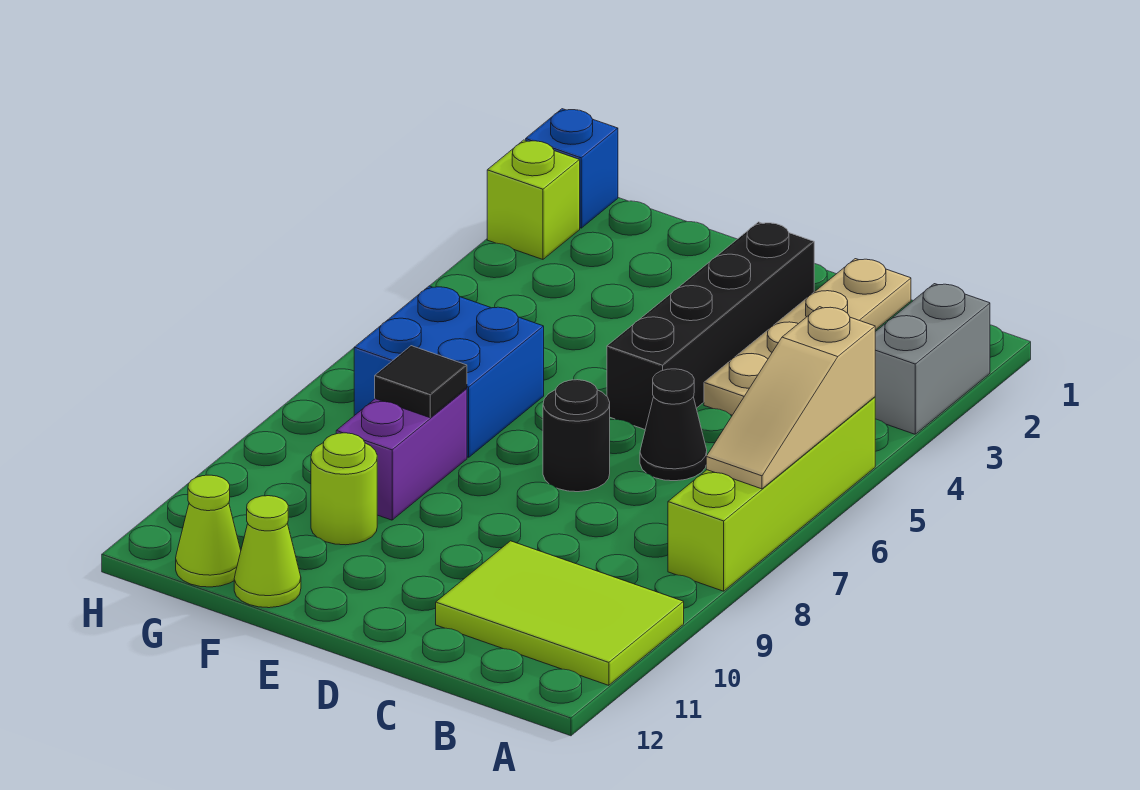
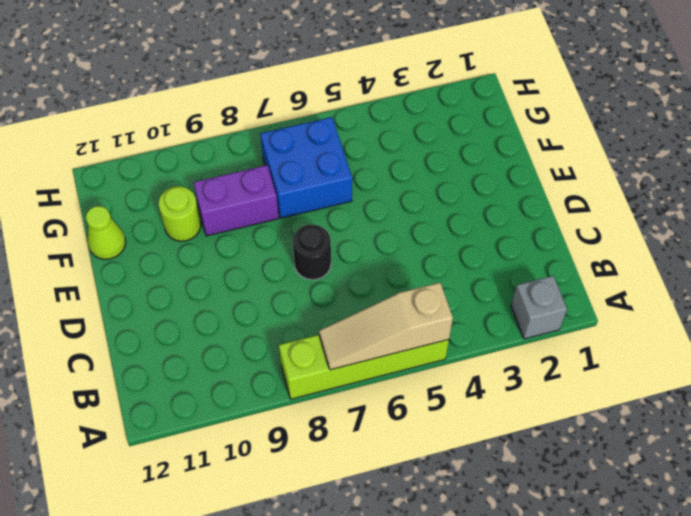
grey 1x1 brick [511,276,567,339] -> grey 1x2 brick [875,284,990,434]
none -> lime 2x3 tile [436,541,684,685]
none -> tan 1x4 plate [704,259,911,415]
none -> black 1x1 cone [640,369,707,481]

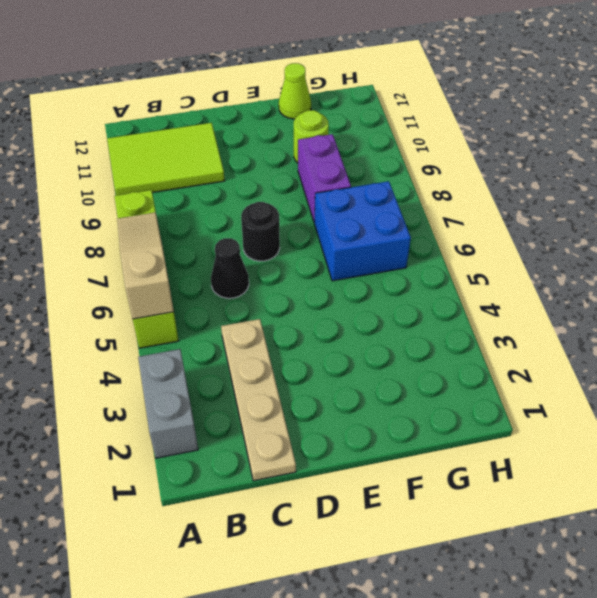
none -> black 1x4 brick [607,222,814,429]
none -> lime 1x1 cone [176,475,241,587]
none -> blue 1x1 brick [526,109,618,228]

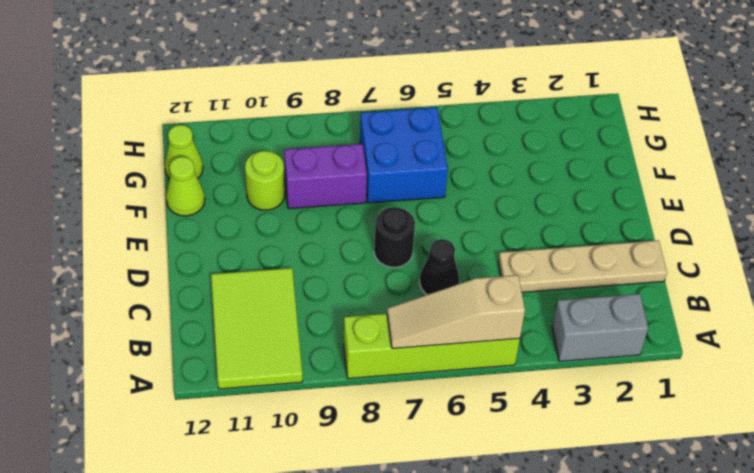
none -> black 1x4 brick [607,222,814,429]
none -> blue 1x1 brick [526,109,618,228]
none -> lime 1x1 brick [487,140,580,259]

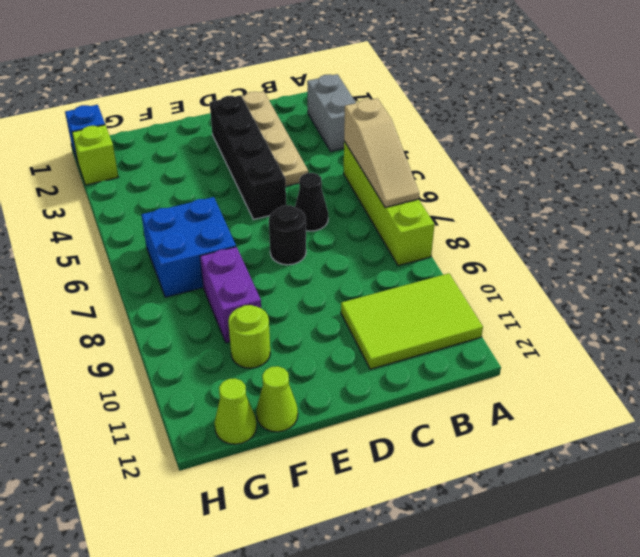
none -> black 1x1 tile [375,346,467,418]

